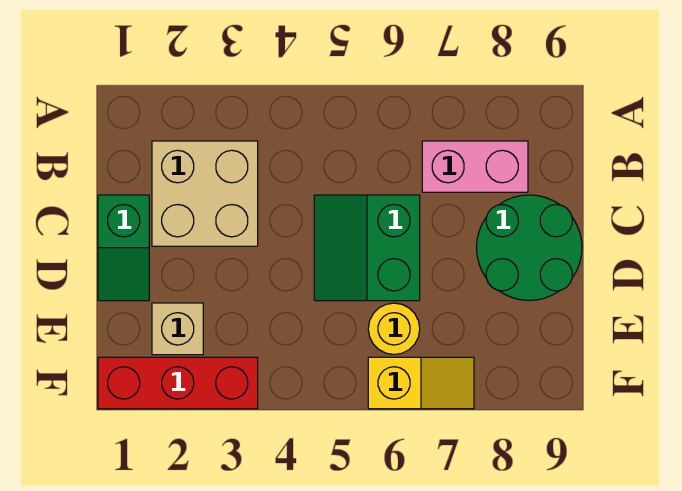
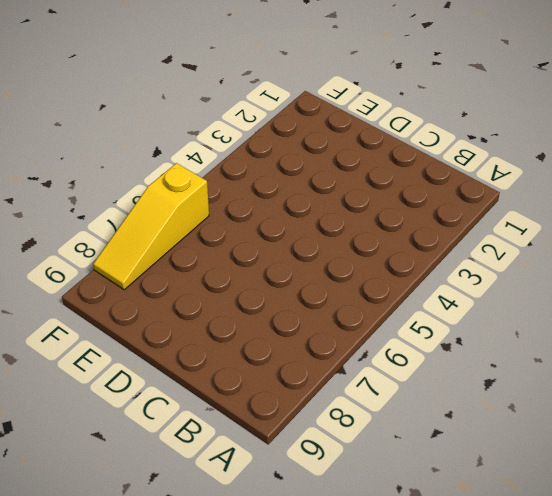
yellow 1x3 slope [93,163,209,290] -> yellow 1x2 slope [368,357,474,409]
none -> tan 2x2 brick [152,141,258,246]
none -> pink 1x2 brick [422,141,528,192]

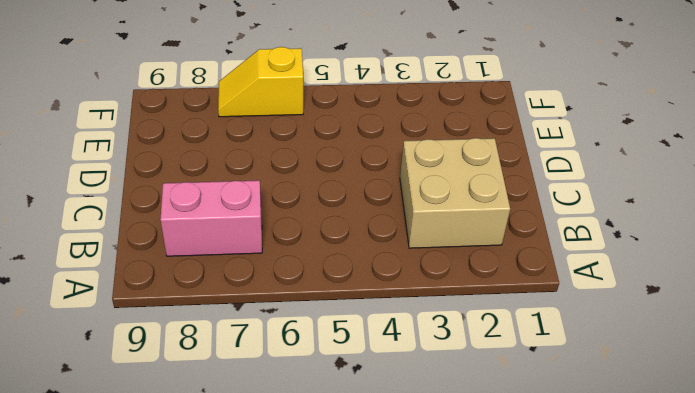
none -> green 1x2 slope [98,195,149,301]
none -> green 2x2 slope [314,195,420,301]

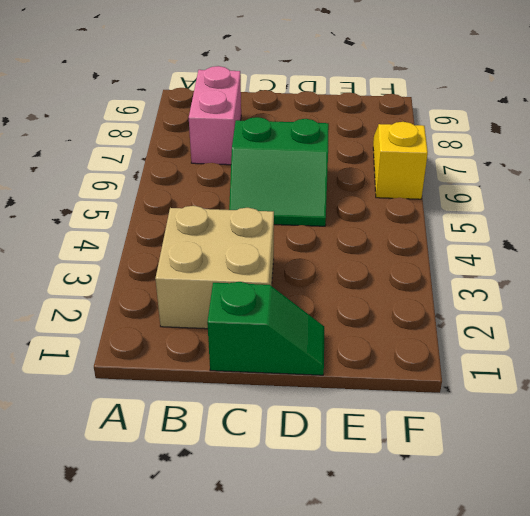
none -> green 2x2 round brick [477,195,582,301]
none -> tan 1x1 brick [152,303,203,355]

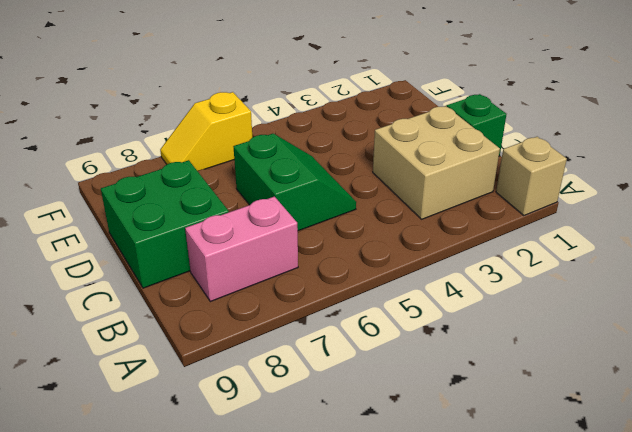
tan 1x1 brick [496,137,567,216] -> tan 1x1 brick moved to [152,303,203,355]
green 2x2 brick [101,160,229,288] -> green 2x2 round brick [477,195,582,301]
none -> yellow 1x1 round brick [368,303,420,355]
none -> red 1x3 brick [98,357,258,409]

